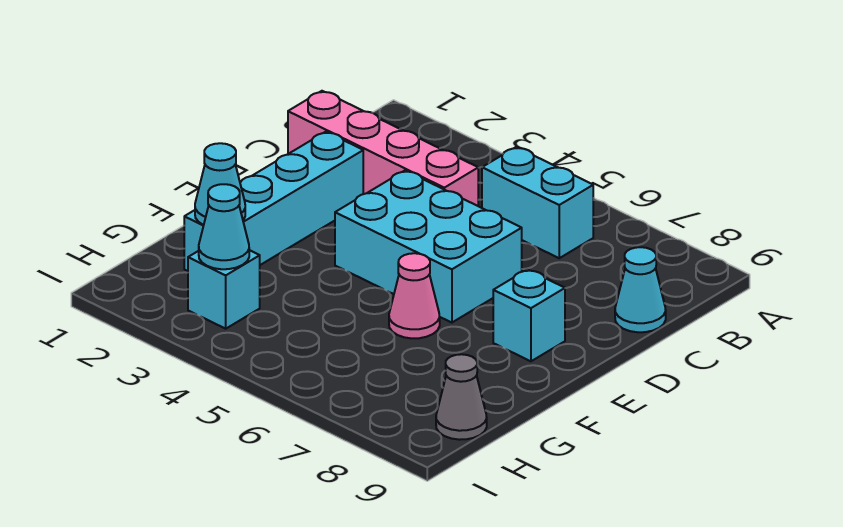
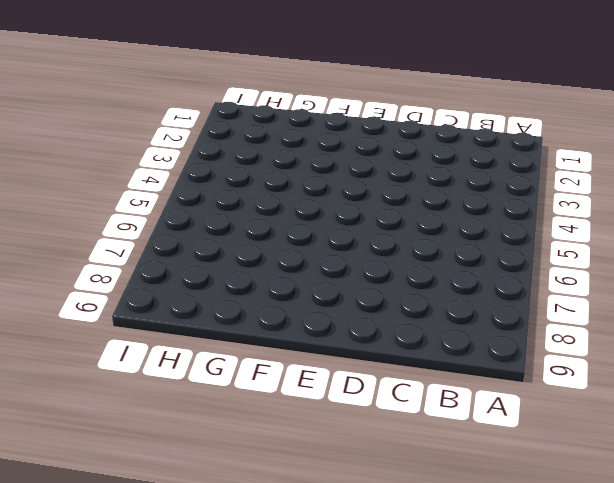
none -> cyan 1x2 brick [482,147,593,258]
none -> pink 1x4 brick [288,91,478,206]

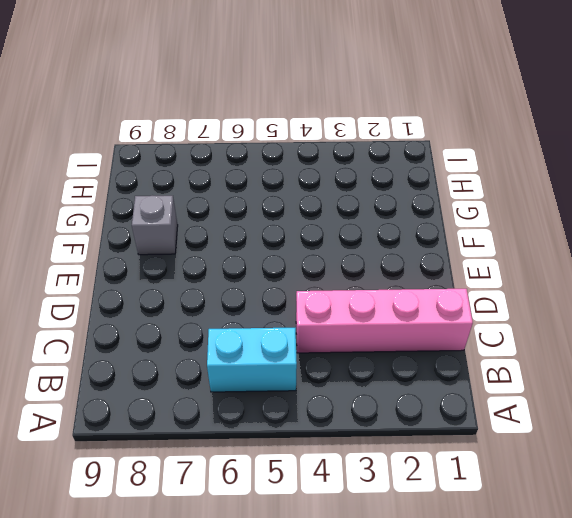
grey 1x1 brick [132,196,178,255] -> none
none -> cyan 1x1 cone [615,247,666,332]
none -> cyan 1x4 brick [184,132,363,271]

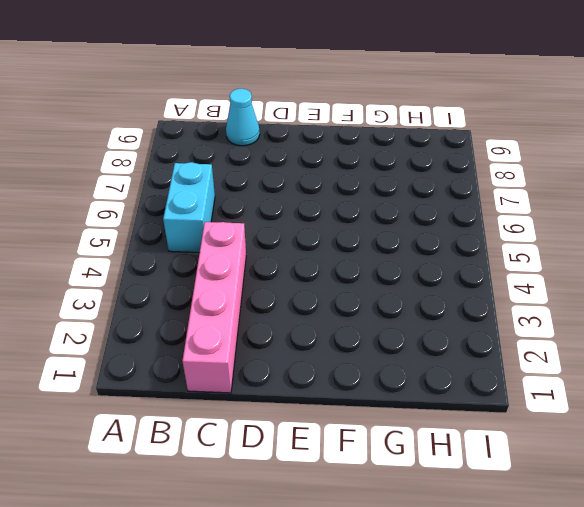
none -> cyan 1x4 brick [184,132,363,271]
none -> cyan 2x3 brick [335,171,522,323]

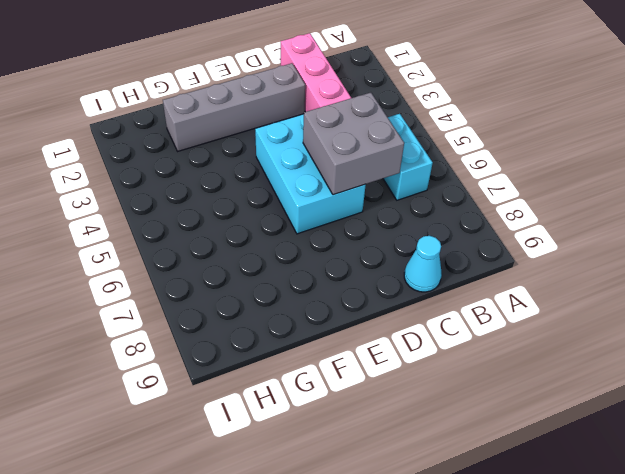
grey 2x2 brick [303,93,404,195] -> none
grey 1x4 brick [163,63,305,151] -> cyan 1x4 brick [184,132,363,271]
none -> cyan 1x1 brick [493,270,565,361]
none -> pink 1x1 cone [389,253,440,338]

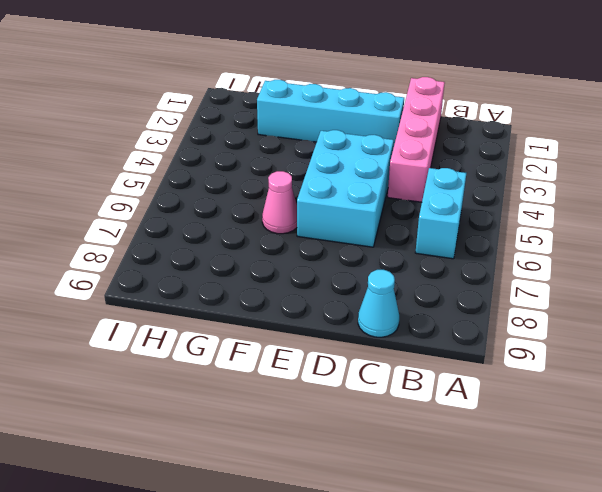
none -> cyan 1x1 brick [493,270,565,361]
none -> cyan 1x1 brick [188,250,260,329]

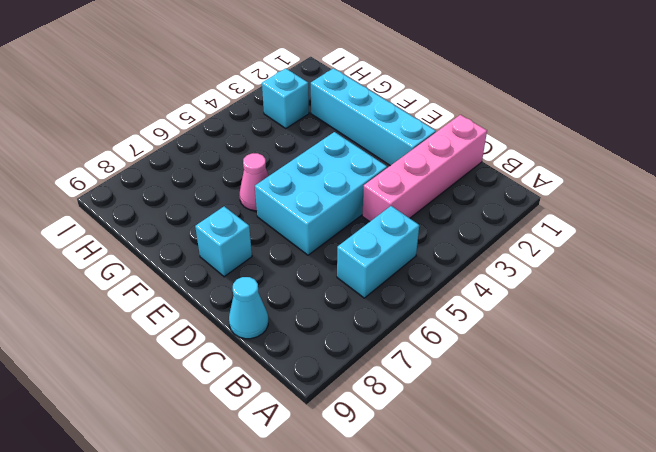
none -> grey 1x1 cone [436,354,487,440]
none -> cyan 1x1 cone [195,143,245,225]

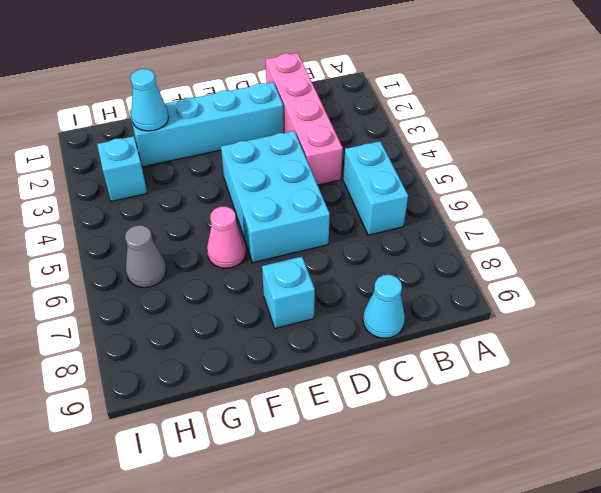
grey 1x1 cone [125,225,166,288] -> grey 1x1 cone moved to [436,354,487,440]
none -> cyan 1x1 cone [199,184,249,269]

